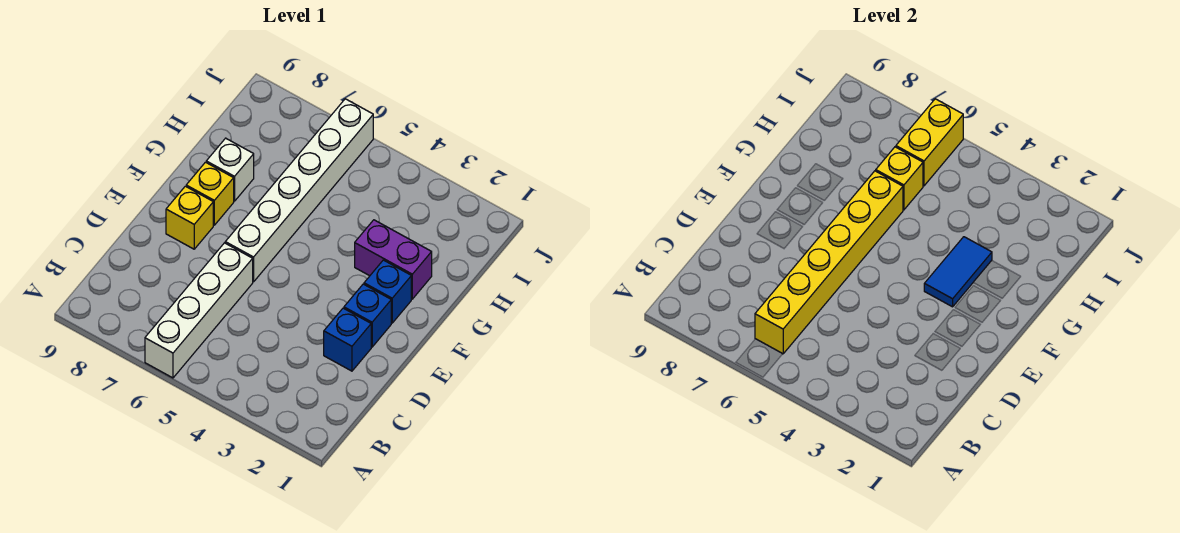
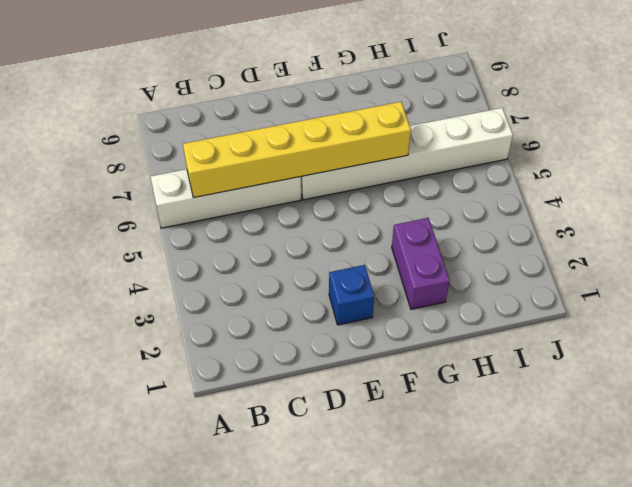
none -> blue 1x1 brick [324,308,371,371]
none -> yellow 1x1 brick [166,186,213,249]
none -> blue 1x1 brick [364,260,411,323]

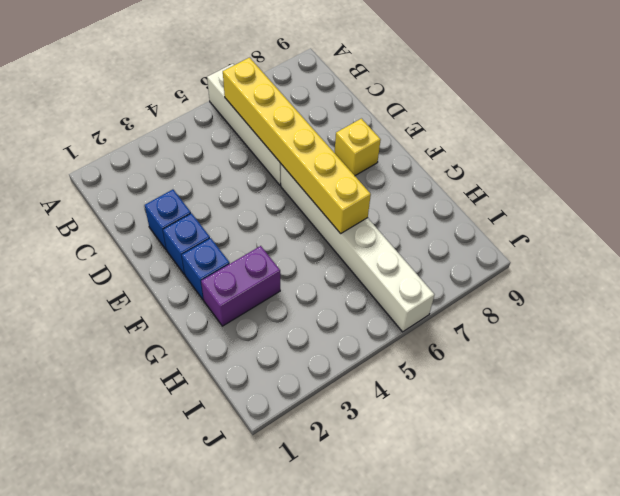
none -> yellow 1x1 brick [186,162,234,225]
none -> white 1x1 brick [206,138,254,201]
none -> blue 1x2 tile [924,237,992,307]

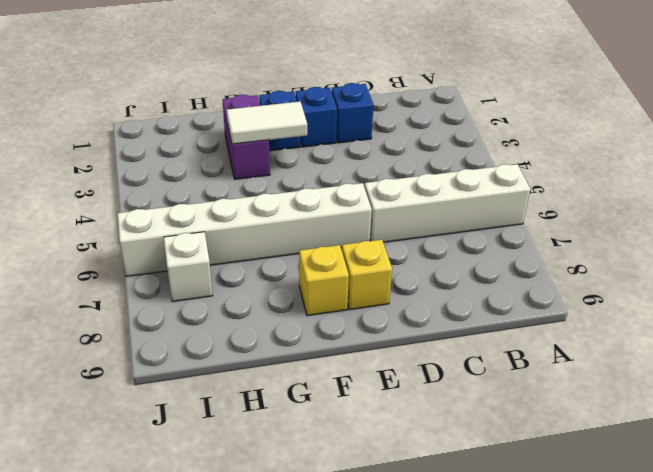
white 1x2 tile [227,102,307,144] -> blue 1x2 tile [924,237,992,307]
white 1x1 brick [164,232,213,302] -> white 1x1 brick moved to [206,138,254,201]
none -> yellow 1x6 brick [755,171,903,354]
none -> yellow 1x1 brick [876,147,923,210]
none -> yellow 1x2 brick [896,99,963,186]

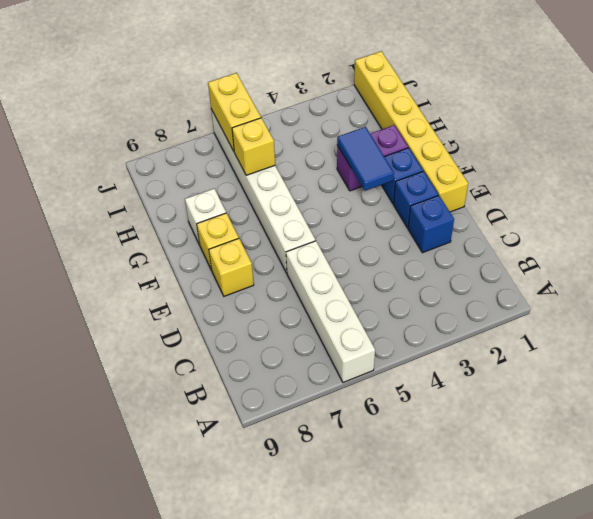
yellow 1x6 brick [354,51,468,212] -> yellow 1x6 brick moved to [755,171,903,354]

